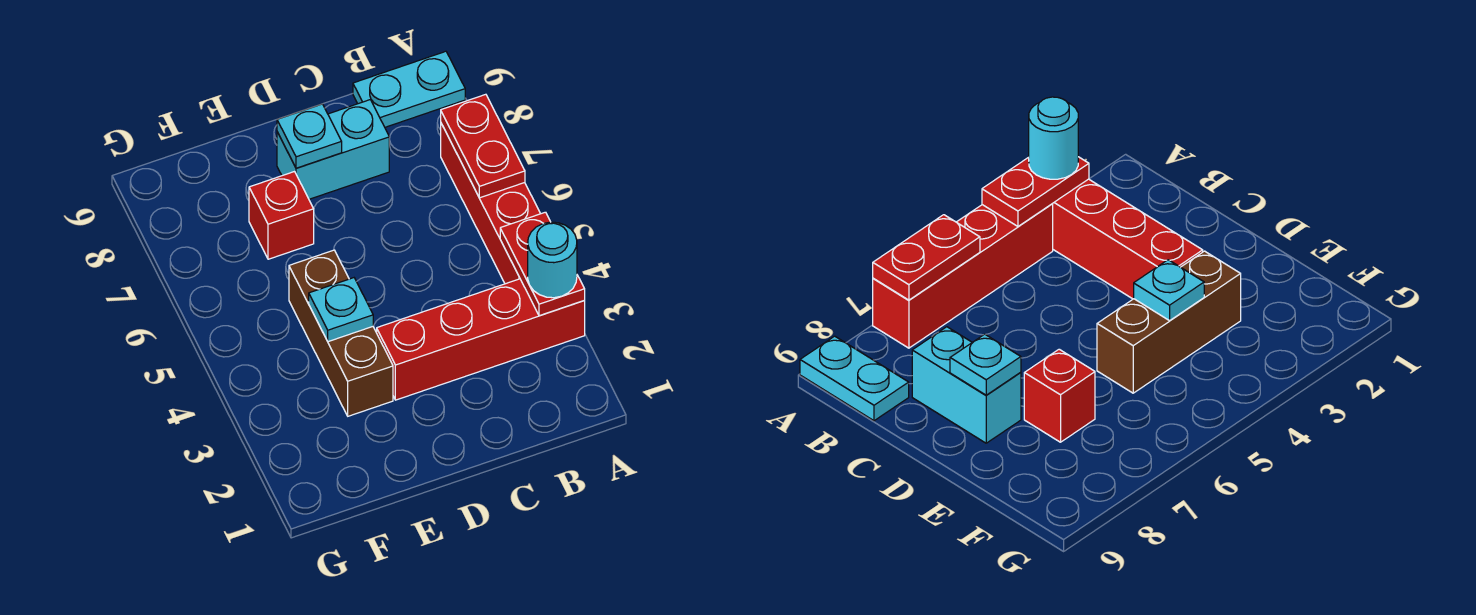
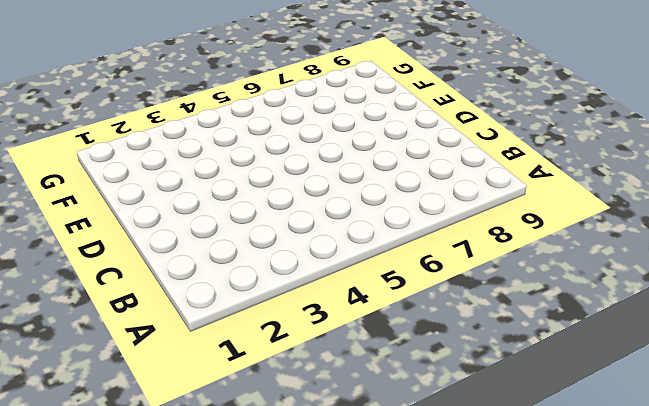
none -> red 1x4 brick [377,279,585,400]
none -> red 1x4 brick [441,124,540,284]

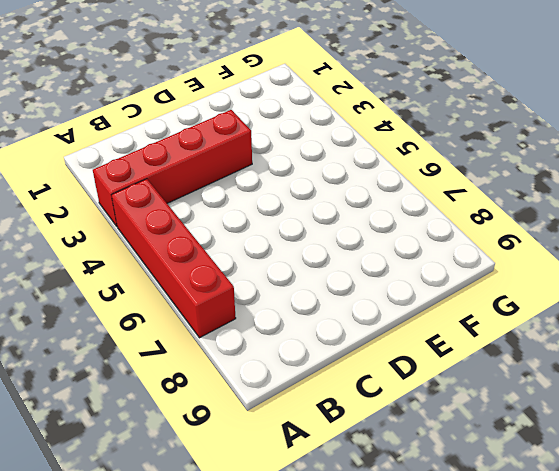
none -> cyan 1x2 plate [353,51,465,127]
none -> cyan 1x2 brick [277,100,389,199]

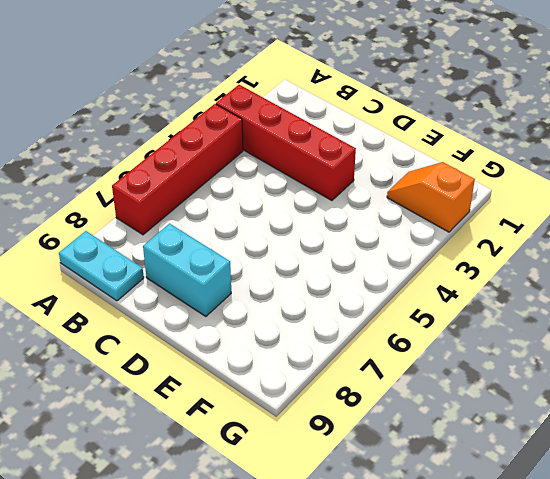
orange 1x2 slope [387,162,475,232] -> none
none -> brown 1x3 brick [289,250,393,416]
none -> red 1x1 brick [249,172,314,259]

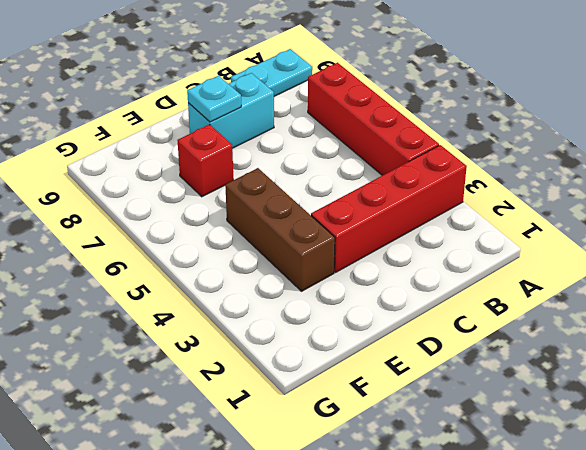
none -> red 1x2 plate [500,212,585,316]
none -> red 1x2 plate [441,94,525,198]

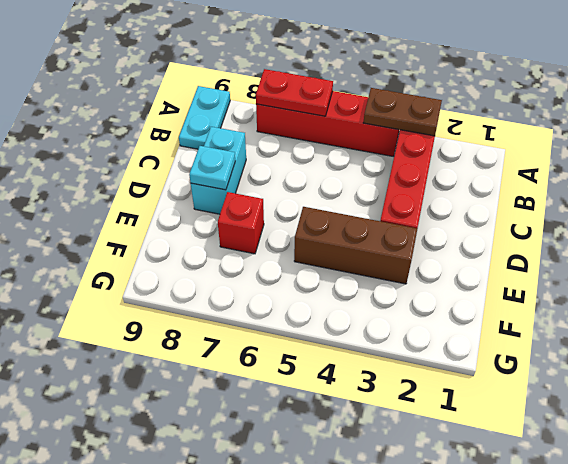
brown 1x2 plate [363,88,442,136] -> red 1x2 plate [500,212,585,316]
none -> cyan 1x1 plate [309,278,373,342]
none -> cyan 1x1 round brick [528,222,577,298]

